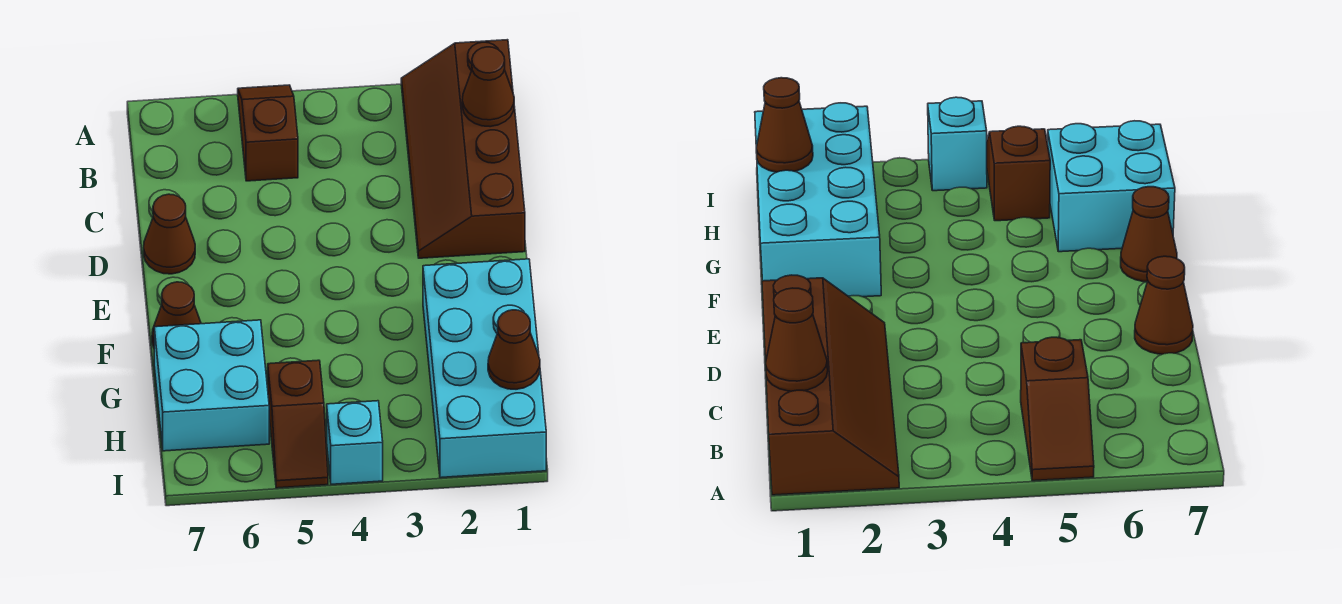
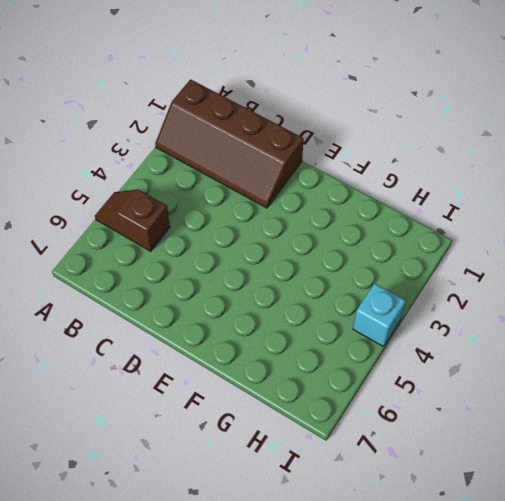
none -> brown 1x1 cone [144,194,195,274]
none -> cyan 2x4 brick [423,259,546,478]

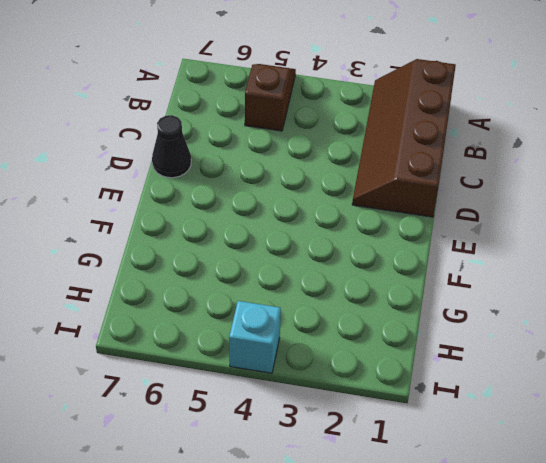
black 1x1 cone [152,115,191,178] -> brown 1x1 cone [144,194,195,274]
none -> cyan 2x4 brick [423,259,546,478]
none -> brown 1x1 cone [152,282,201,347]

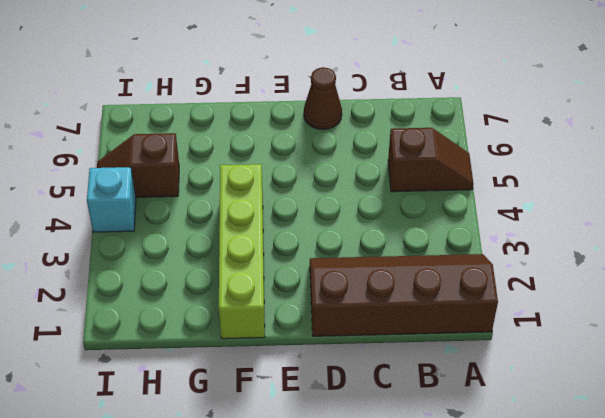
lime 1x4 brick [219,164,265,339] -> cyan 2x4 brick [423,259,546,478]
none -> brown 1x1 cone [152,282,201,347]
none -> cyan 2x2 brick [154,320,269,451]

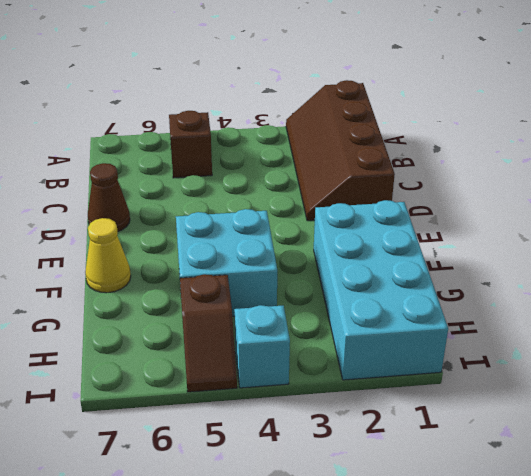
cyan 2x2 brick [176,209,277,316] -> cyan 2x2 brick moved to [154,320,269,451]
yellow 1x1 cone [85,218,131,293] -> brown 1x1 cone [152,282,201,347]
none -> brown 1x1 cone [462,47,514,127]
none -> brown 1x1 cone [488,310,540,389]

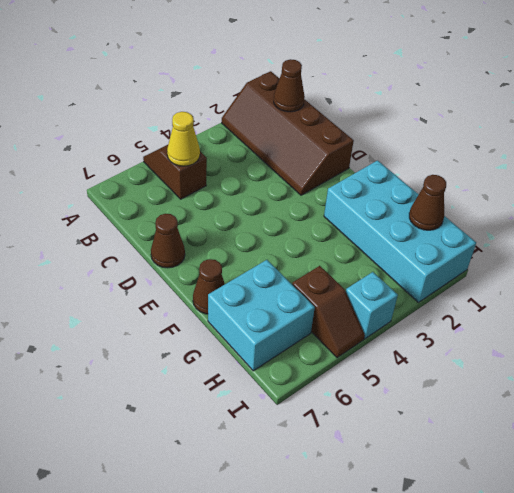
yellow 1x1 cone [167,112,200,166] -> none

